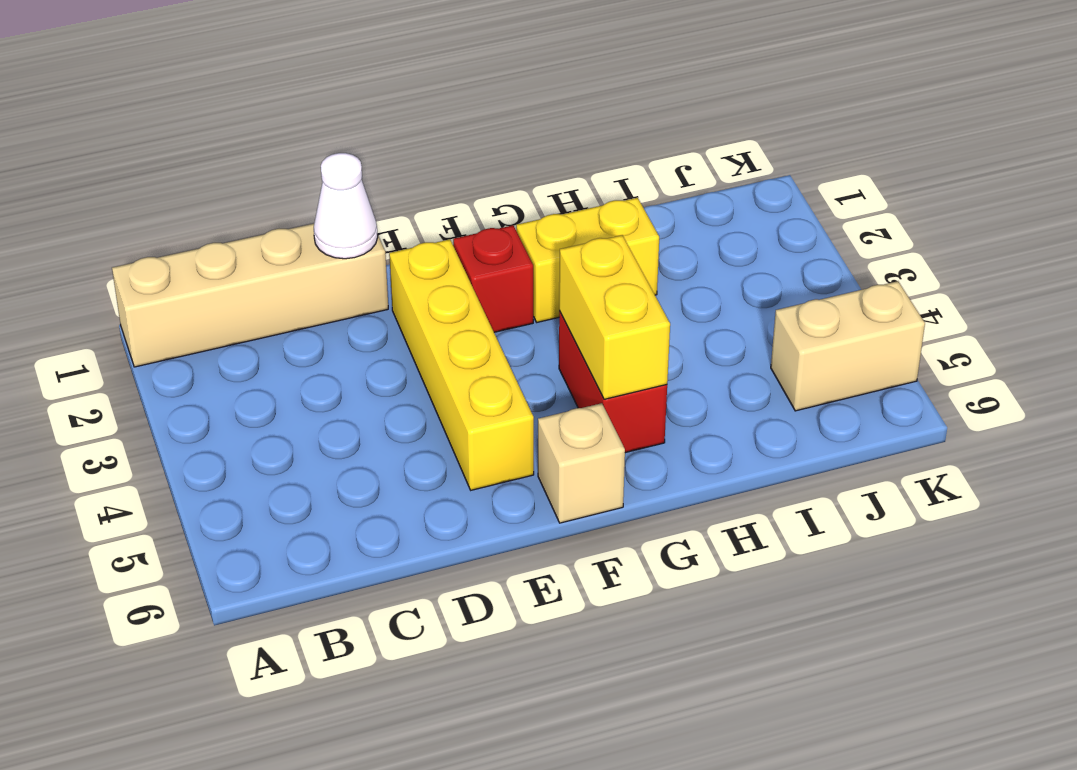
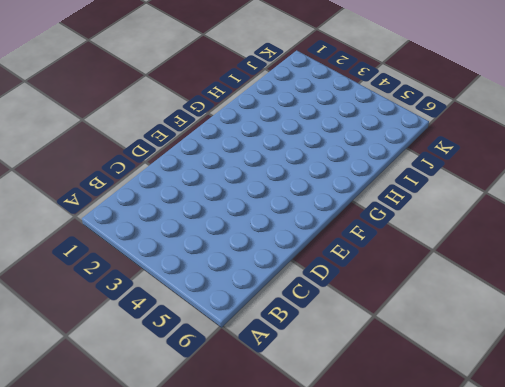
none -> tan 1x4 brick [112,224,388,367]
none -> yellow 1x4 brick [389,239,534,490]

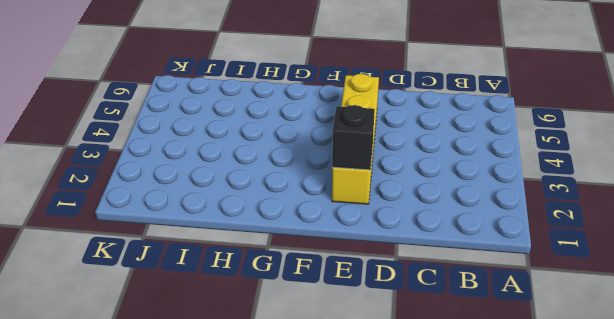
black 1x1 brick [332,105,375,170] -> none
none -> tan 1x4 brick [112,224,388,367]
none -> red 1x1 brick [453,225,533,332]

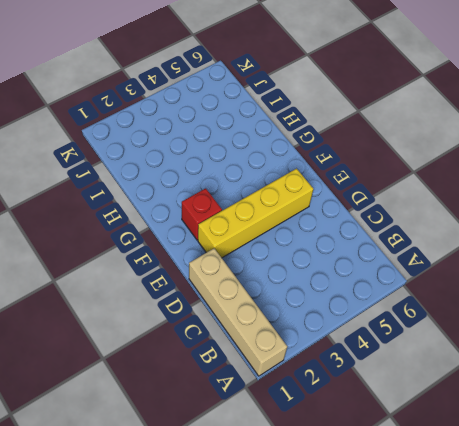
none -> tan 1x1 brick [538,403,625,523]
none -> yellow 1x2 brick [516,198,659,322]

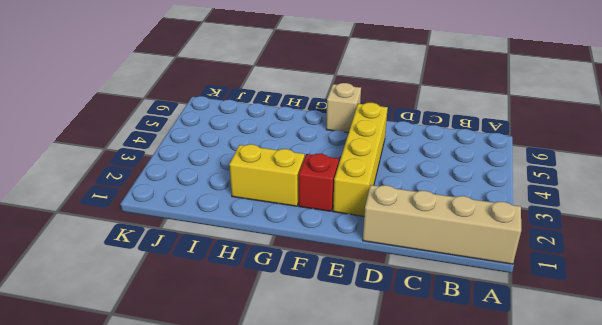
none -> red 1x2 brick [559,311,667,453]
none -> tan 1x2 brick [771,281,925,411]

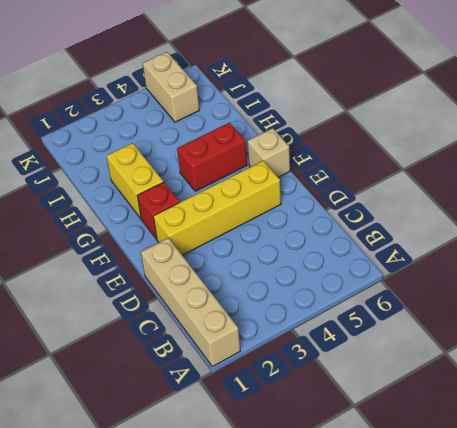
none -> white 1x1 cone [314,153,378,259]
none -> yellow 1x2 brick [559,235,670,399]

